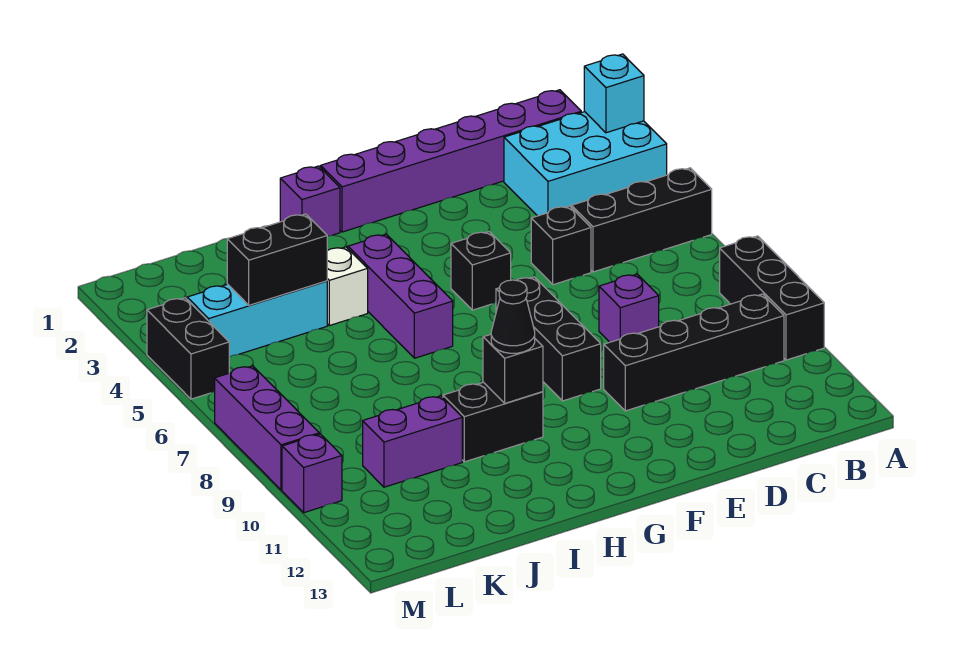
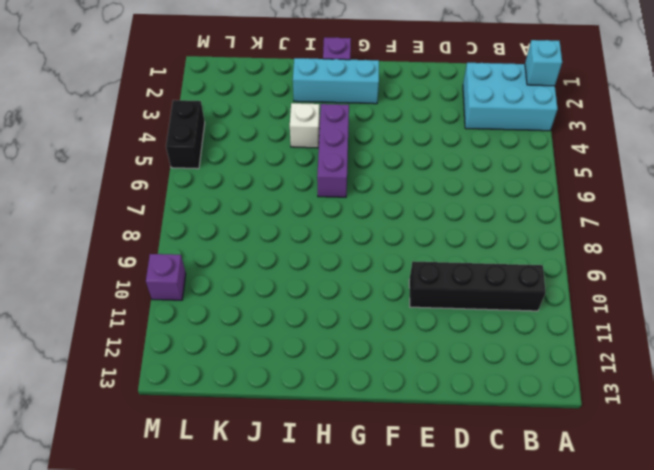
cyan 1x3 brick [293,58,379,104] -> cyan 1x3 brick moved to [187,281,327,357]
none -> black 1x3 brick [572,168,712,272]
none -> black 1x3 brick [720,236,824,360]
none -> purple 1x6 brick [321,90,581,232]

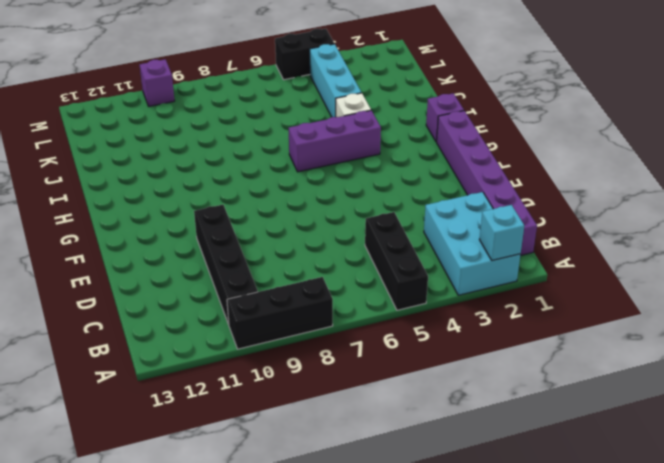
none -> black 1x1 brick [531,206,591,285]
none -> purple 1x1 brick [599,274,659,342]
none -> black 1x1 brick [451,232,511,310]

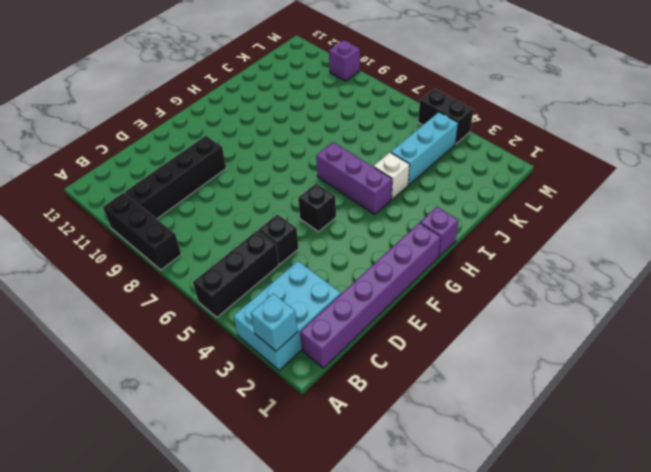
none -> purple 1x1 brick [599,274,659,342]
none -> black 1x3 brick [496,277,601,401]
none -> black 1x2 brick [443,382,543,462]

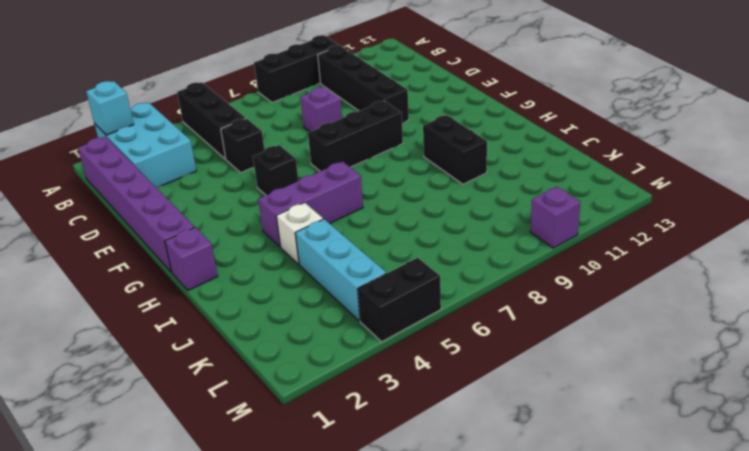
none -> purple 1x2 brick [363,396,462,487]
none -> purple 1x3 brick [215,366,319,490]
none -> black 1x1 brick [483,334,543,403]

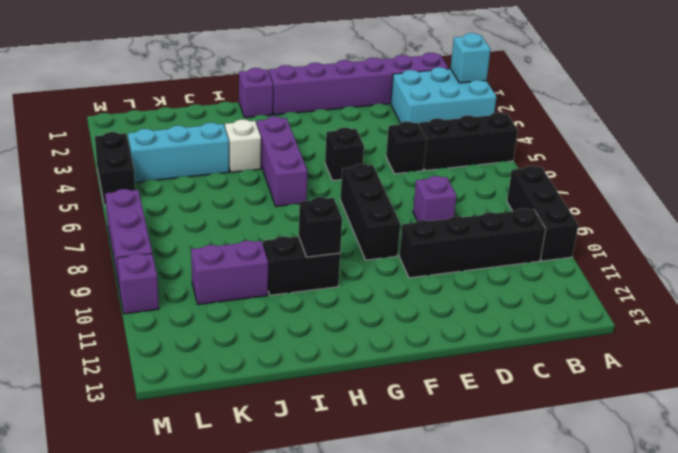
none -> black 1x2 brick [227,214,327,305]
none -> black 1x1 cone [491,280,535,353]

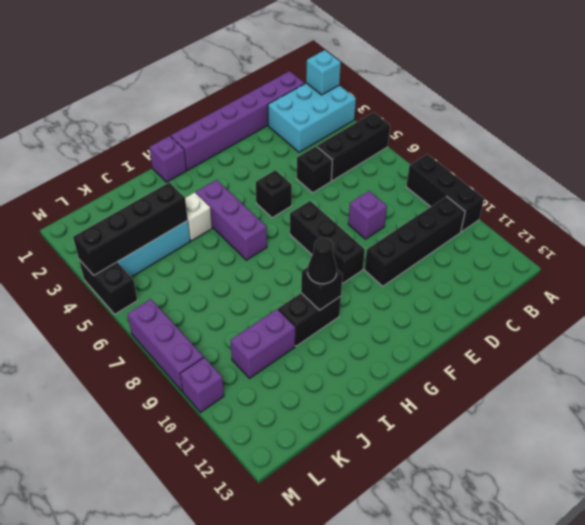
black 1x4 brick [73,182,188,275] -> black 1x2 brick [227,214,327,305]

